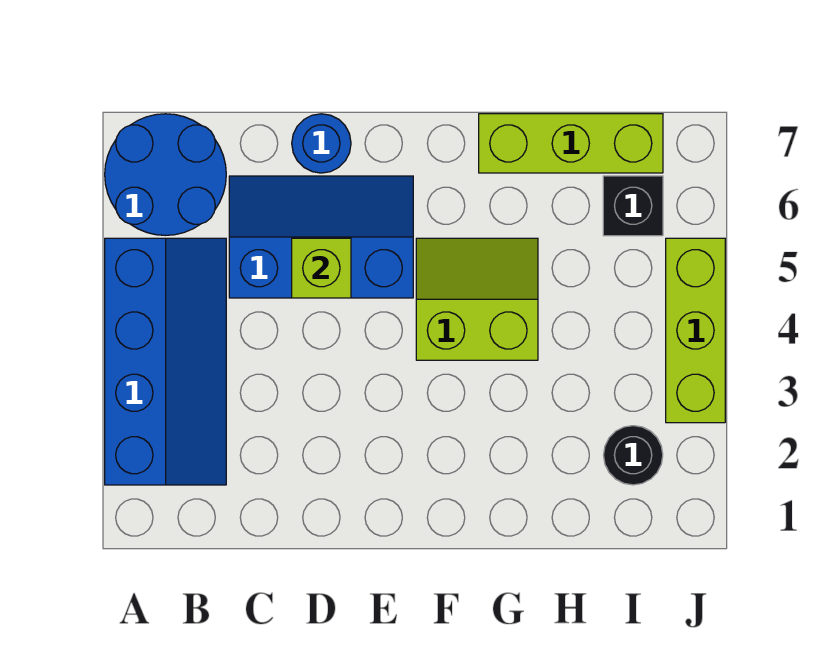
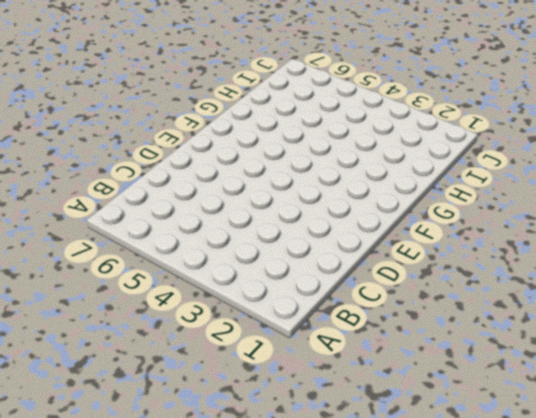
none -> blue 2x4 slope [105,238,226,485]
none -> blue 2x2 round brick [105,114,226,235]

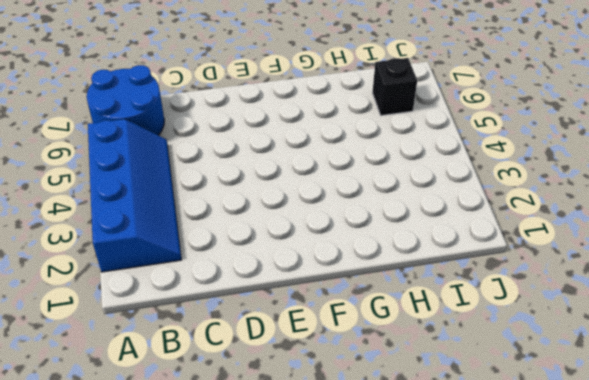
none -> blue 2x3 slope [229,176,413,298]
none -> blue 1x1 round brick [292,114,351,173]

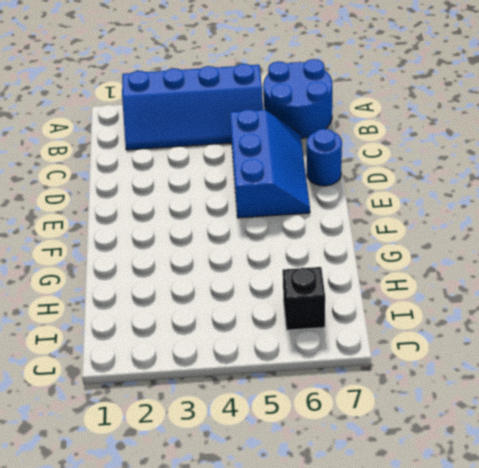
none -> lime 2x2 slope [416,238,538,360]
none -> lime 1x3 brick [479,114,663,173]

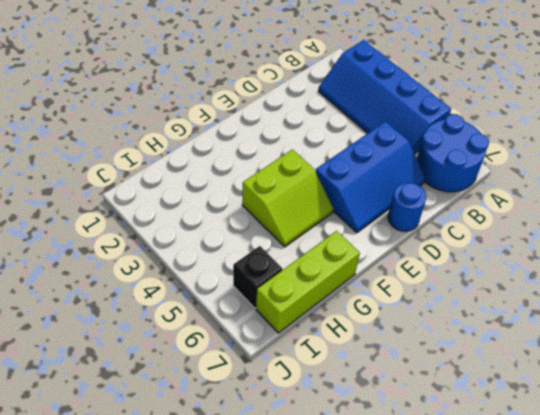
none -> black 1x1 round brick [604,426,663,485]
none -> lime 1x3 brick [666,238,725,423]

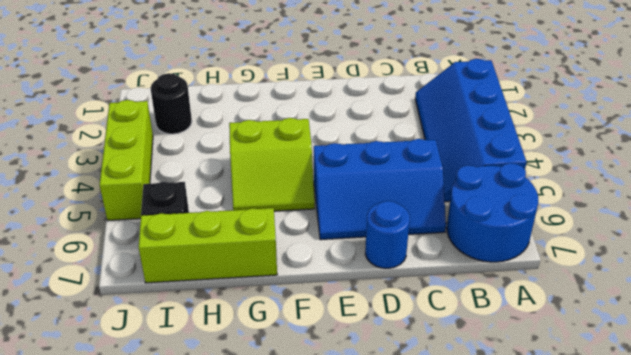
none -> lime 1x1 brick [292,238,351,298]

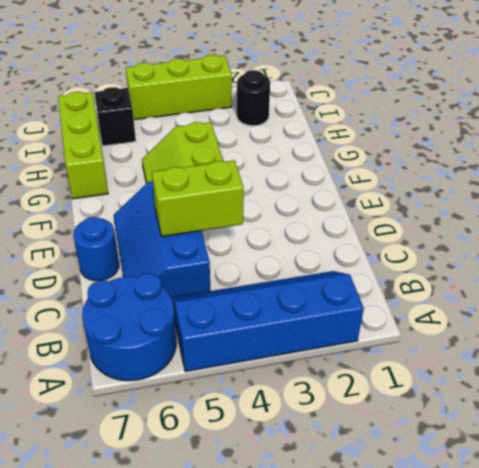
lime 1x2 brick [152,160,244,236] -> lime 1x1 brick [292,238,351,298]

